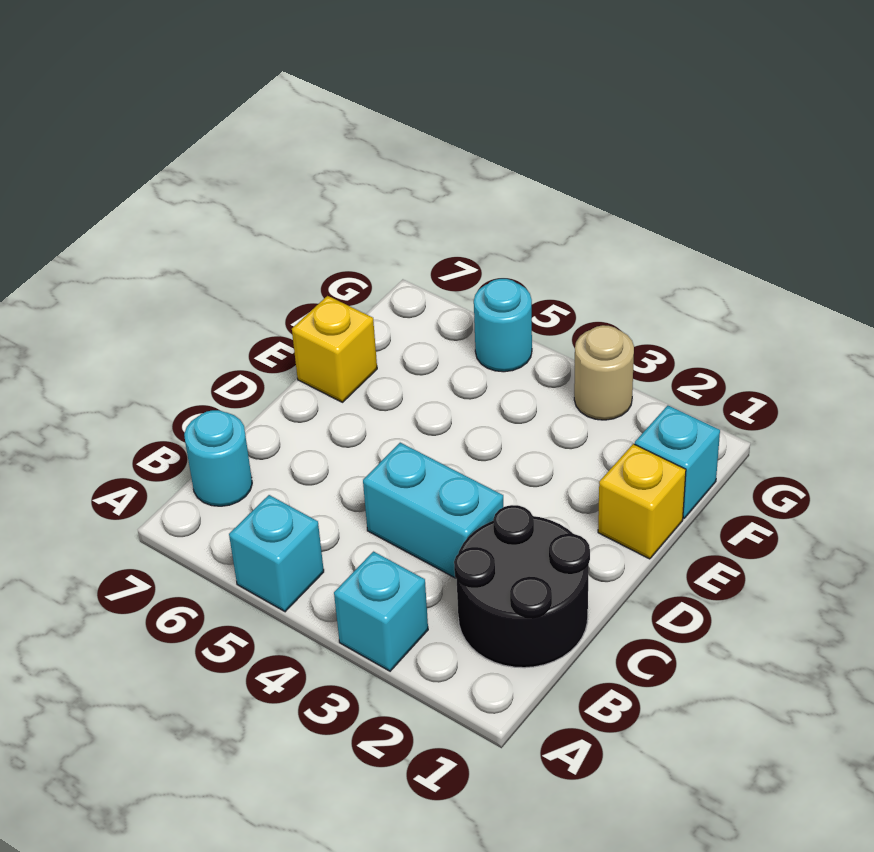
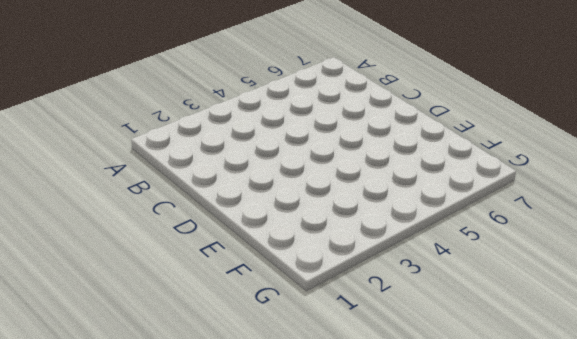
none -> cyan 1x1 brick [334,552,428,671]
none -> cyan 1x1 brick [229,495,324,612]

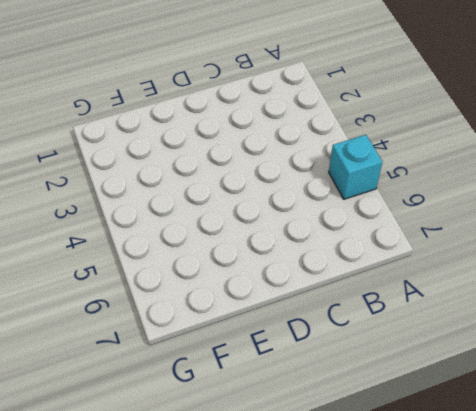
none -> cyan 1x1 brick [334,552,428,671]
none -> black 2x2 round brick [454,505,590,668]

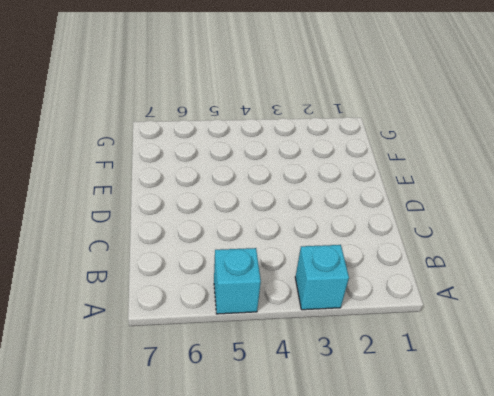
none -> black 2x2 round brick [454,505,590,668]
none -> cyan 1x1 round brick [184,410,252,506]

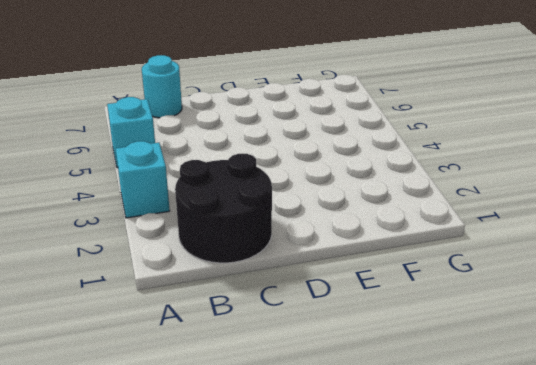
none -> cyan 1x2 brick [363,443,503,578]
none -> yellow 1x1 brick [598,444,686,559]

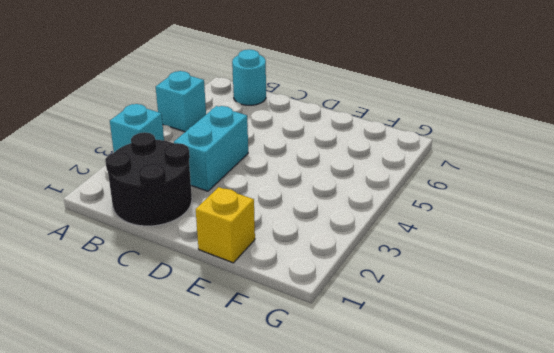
none -> yellow 1x1 brick [292,296,377,402]
none -> cyan 1x1 brick [635,406,720,518]

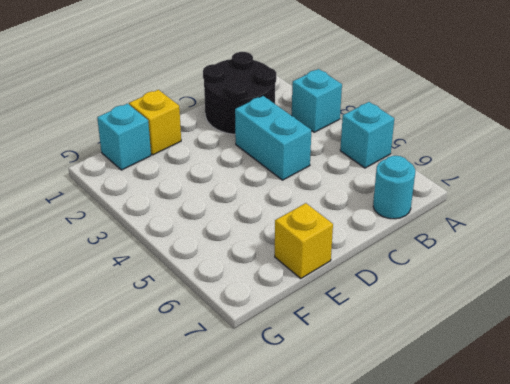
none -> tan 1x1 round brick [574,325,634,420]
none -> cyan 1x1 round brick [474,279,532,372]

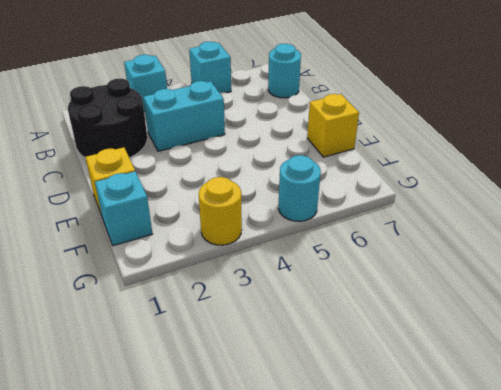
yellow 1x1 round brick [199,177,242,245] -> tan 1x1 round brick [574,325,634,420]

